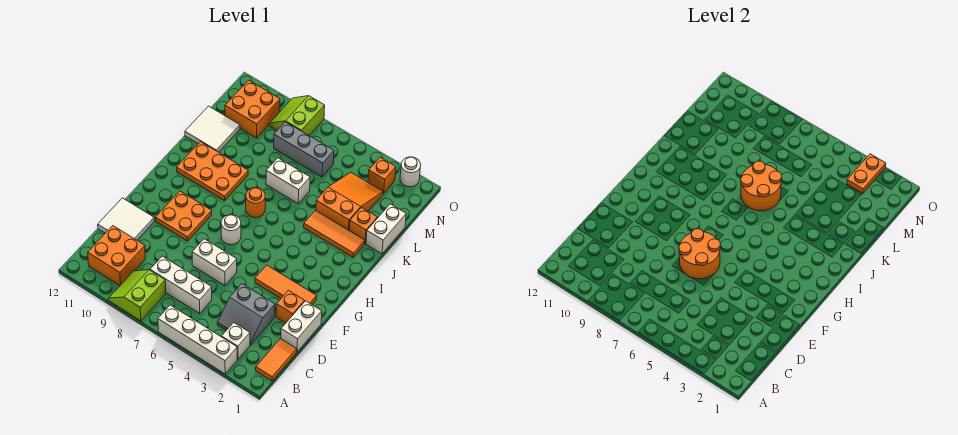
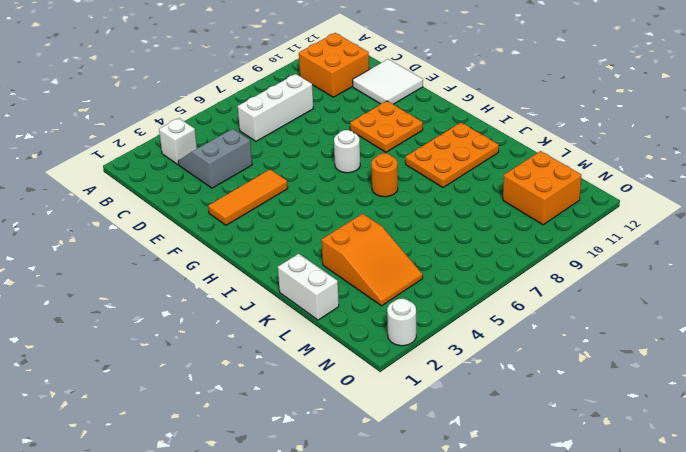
none -> white 1x4 brick [158,305,237,374]
none -> lime 2x2 slope [108,270,166,321]
none -> orange 1x2 tile [256,339,297,381]
none -> white 1x2 brick [281,301,322,352]

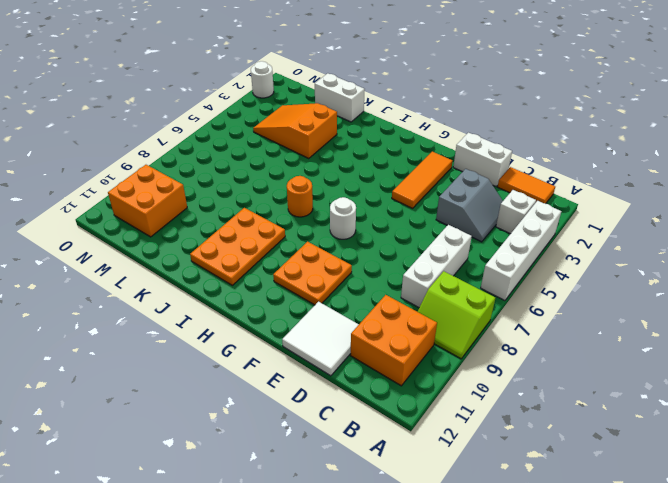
none -> orange 1x1 brick [276,290,305,323]
none -> white 1x2 brick [192,239,237,286]
none -> orange 1x3 tile [304,211,365,257]
none -> orange 1x1 brick [349,208,377,244]

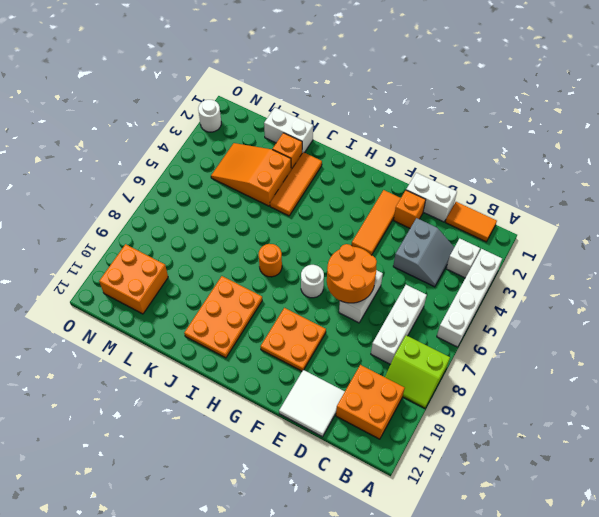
none -> white 1x2 brick [266,158,310,203]
none -> white 2x2 tile [185,106,240,152]
none -> grey 1x3 brick [274,122,334,177]
none -> orange 1x1 brick [368,158,396,193]

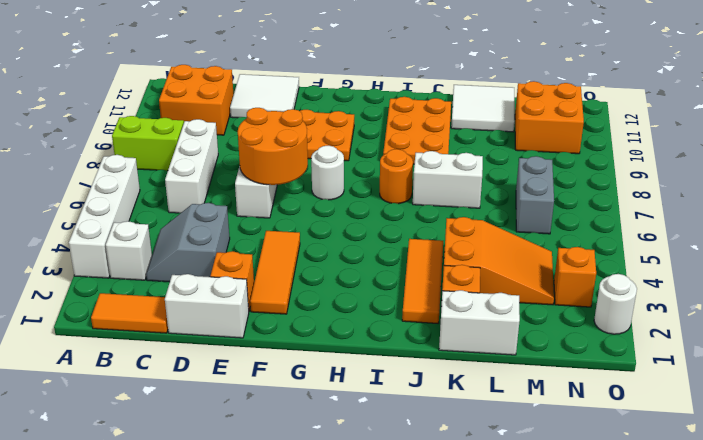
white 1x2 brick [413,151,483,208] -> white 1x2 brick turned to [266,158,310,203]
grey 1x2 brick [516,156,554,234] -> grey 1x3 brick [274,122,334,177]
none -> lime 2x2 slope [269,96,325,135]
none -> orange 2x2 round brick [741,161,782,211]
none -> orange 1x2 plate [847,154,886,193]

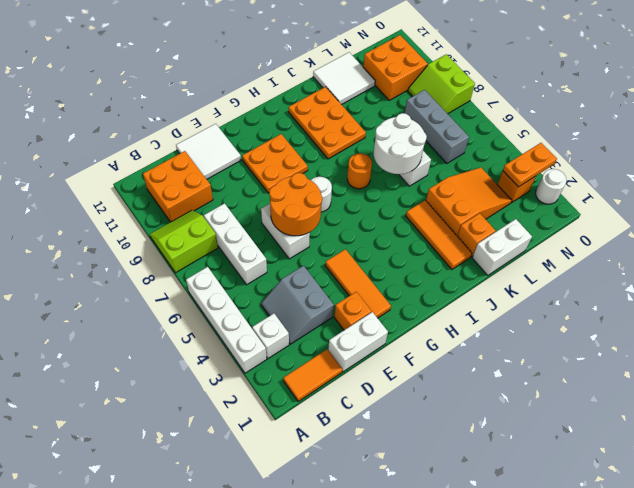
white 2x2 round brick [374,113,427,174] -> orange 2x2 round brick [741,161,782,211]
lime 2x2 slope [408,54,475,114] -> lime 2x2 slope turned to [269,96,325,135]

